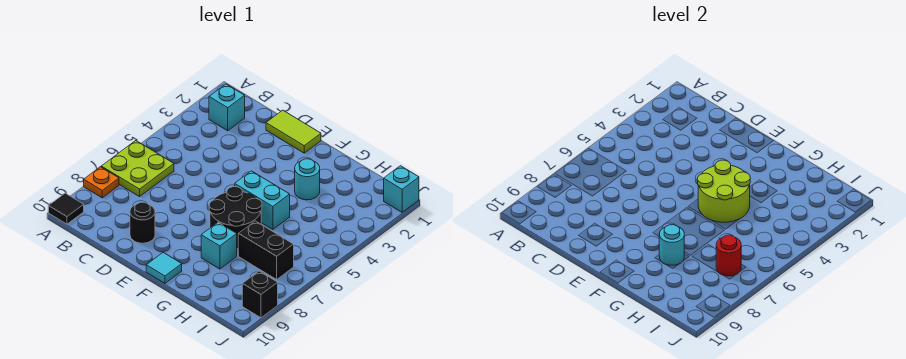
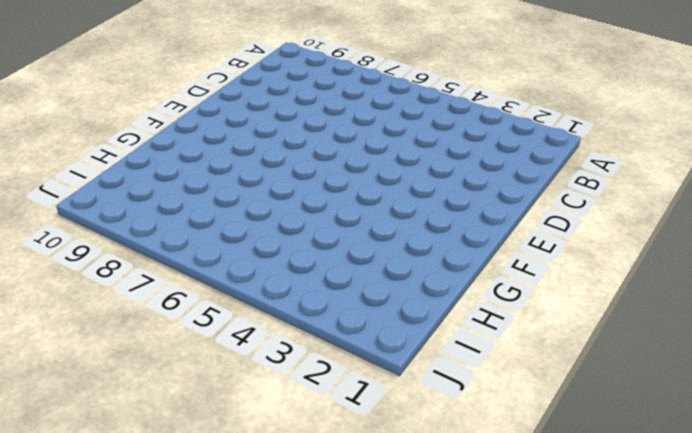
none -> lime 2x2 plate [101,141,174,197]
none -> orange 1x1 plate [84,167,119,198]
none -> black 1x1 tile [48,193,84,224]

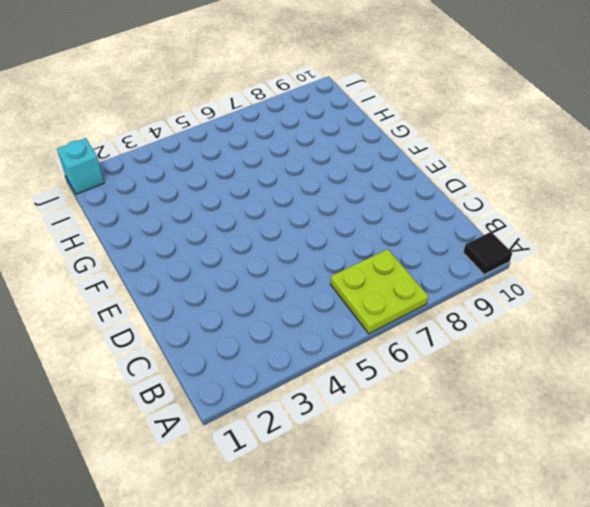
none -> orange 1x1 plate [84,167,119,198]
none -> cyan 1x1 brick [209,84,245,131]
none -> lime 1x2 tile [266,110,321,153]

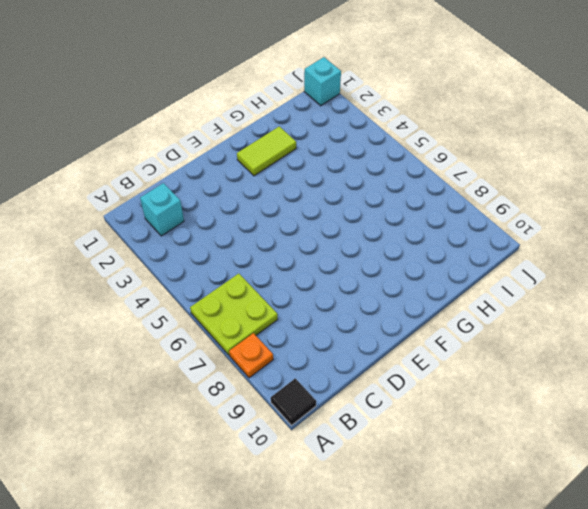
lime 1x2 tile [237,126,296,176] -> lime 1x2 tile moved to [266,110,321,153]
none -> black 1x1 round brick [130,202,155,243]
none -> cyan 1x2 brick [235,171,290,230]
none -> black 2x2 round brick [209,187,262,249]

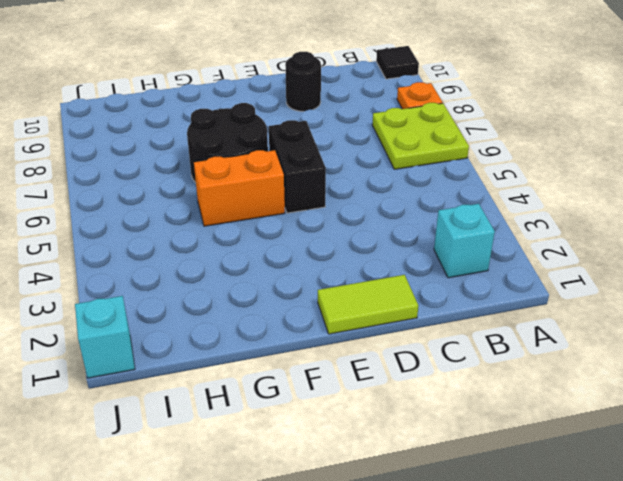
black 1x2 brick [269,120,326,213] -> black 1x2 brick turned to [238,221,294,279]
orange 1x2 brick [194,150,285,226] -> cyan 1x2 brick [235,171,290,230]
none -> cyan 1x1 tile [146,252,182,283]
none -> cyan 1x1 round brick [295,159,320,200]
none -> cyan 1x1 brick [201,222,237,269]

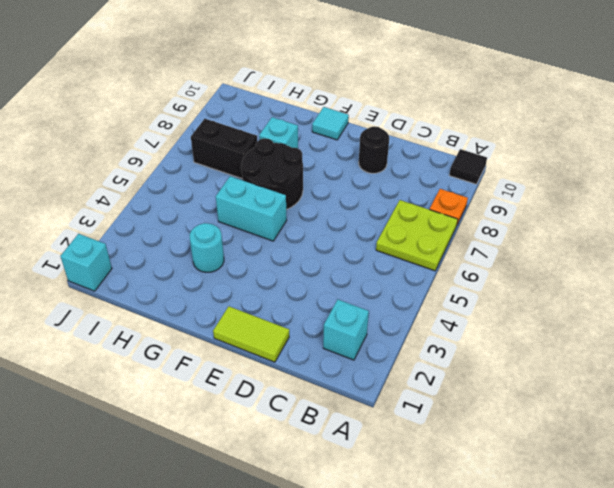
none -> black 1x1 brick [242,271,278,318]
none -> lime 2x2 round brick [698,160,750,222]
none -> cyan 1x1 round brick [659,225,684,265]

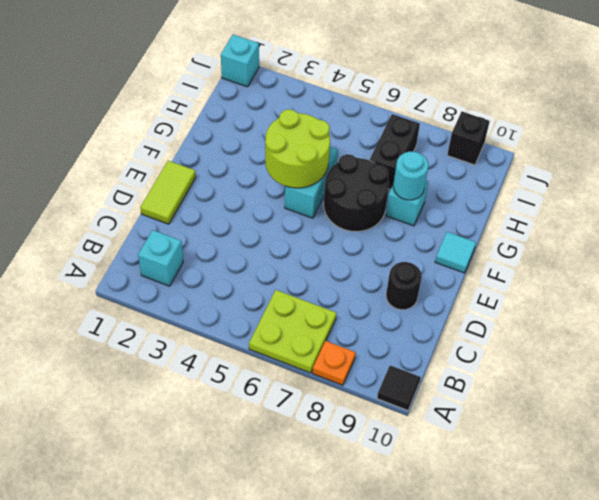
none -> cyan 1x1 round brick [295,159,320,200]
none -> red 1x1 round brick [716,235,741,276]

